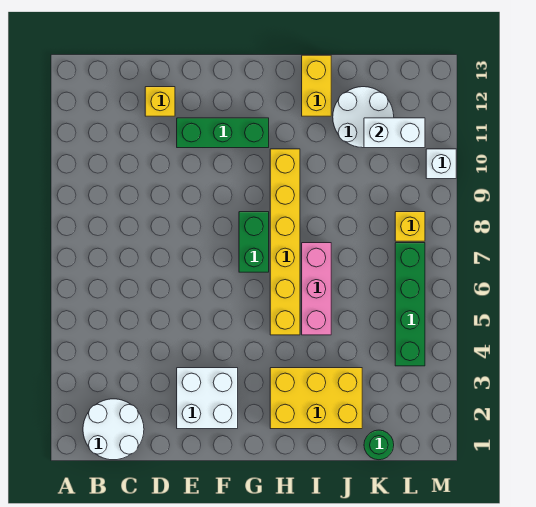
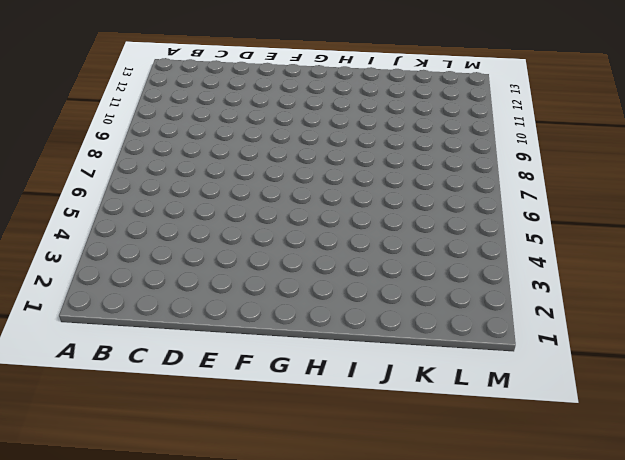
none -> white 2x2 round brick [83,399,144,460]
none -> yellow 1x1 brick [145,87,175,116]
none -> white 2x2 brick [177,368,238,429]

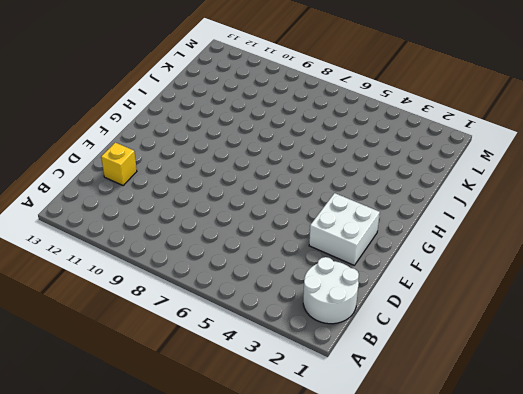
none -> green 1x3 brick [177,118,269,148]
none -> green 1x2 brick [239,212,269,272]
none -> yellow 2x3 brick [270,368,362,429]

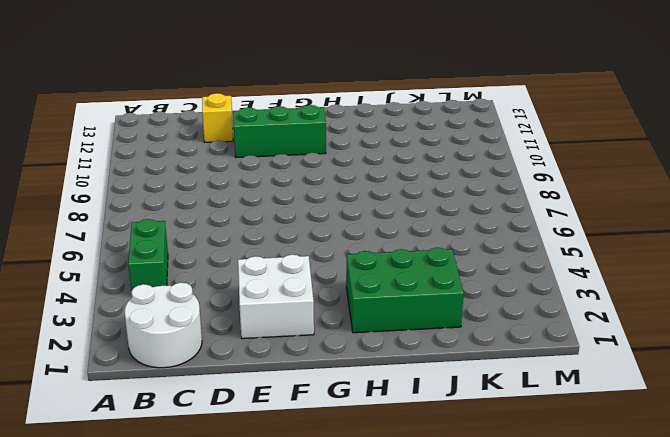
green 1x2 brick [128,219,168,291] -> green 1x2 brick moved to [239,212,269,272]
green 2x3 brick [346,247,464,333] -> yellow 2x3 brick [270,368,362,429]
none -> yellow 1x6 brick [270,149,300,335]
none -> pink 1x3 brick [302,243,331,335]
none -> yellow 1x2 brick [302,55,331,116]

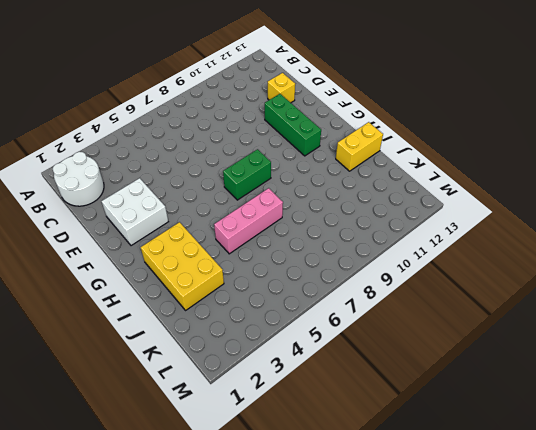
none -> yellow 1x6 brick [270,149,300,335]
none -> white 2x2 round brick [333,87,394,148]
none -> green 1x1 round brick [364,430,394,460]

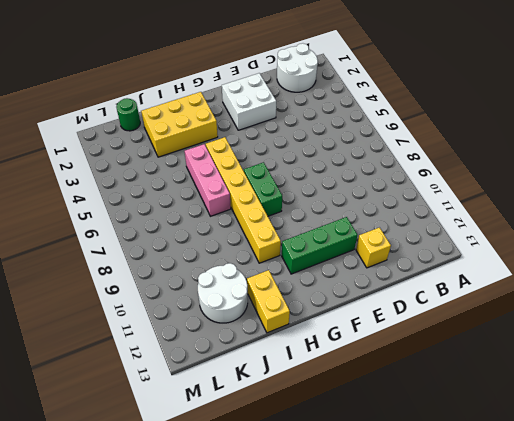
none -> green 1x4 brick [395,243,425,366]
none -> yellow 1x1 brick [395,212,425,241]
none -> white 1x1 brick [426,149,456,179]

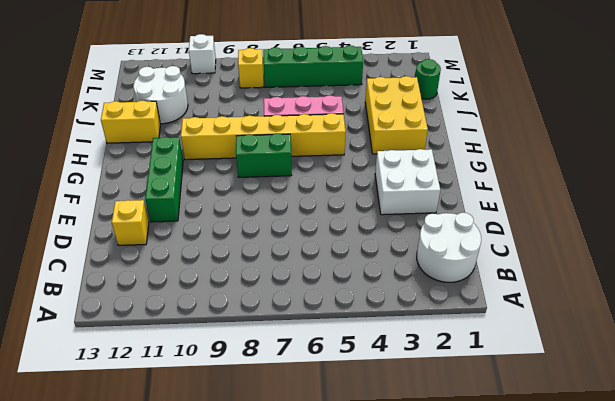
none -> white 1x2 brick [364,118,425,148]

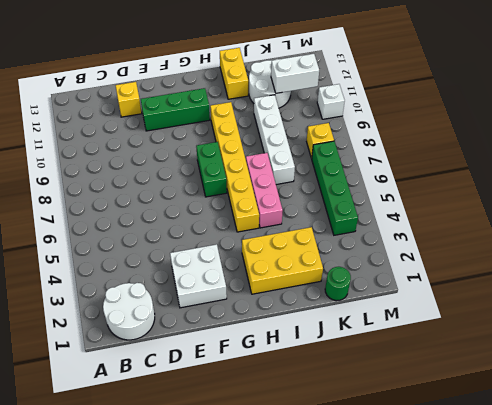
white 1x4 brick [254,95,295,185] -> none

